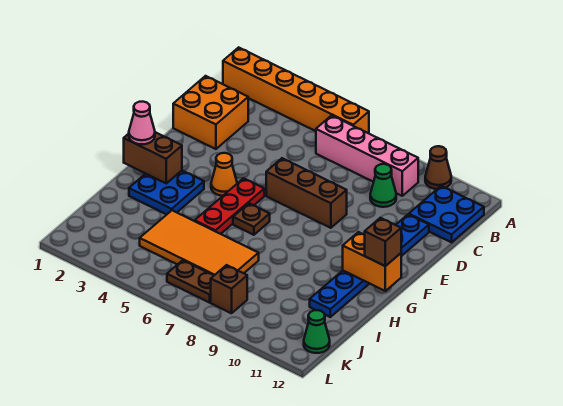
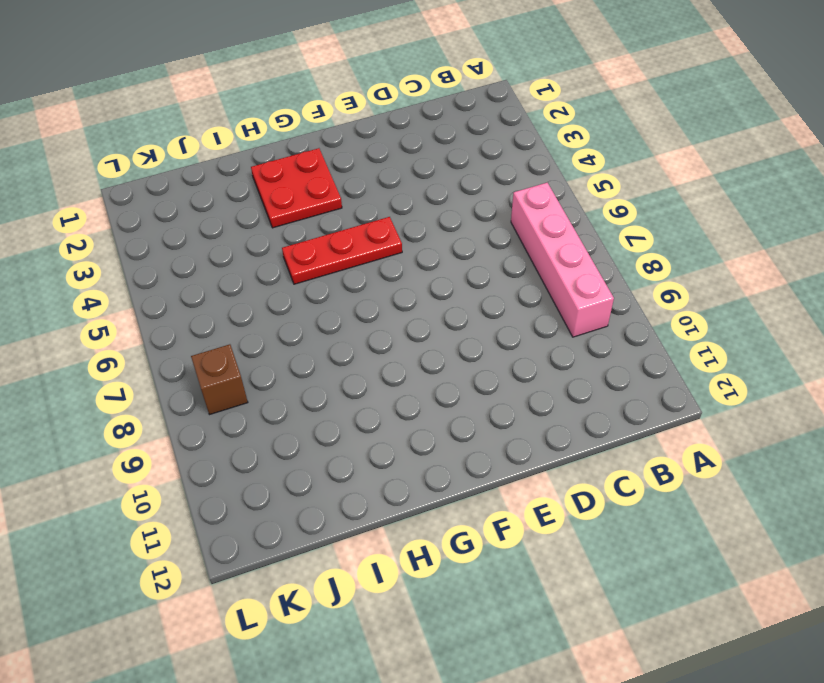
red 2x2 plate [251,148,342,228] -> blue 2x2 plate [129,171,204,214]
none -> orange 1x6 brick [223,47,369,133]
none -> brown 1x1 cone [425,146,451,189]
none -> blue 2x2 plate [409,186,484,242]

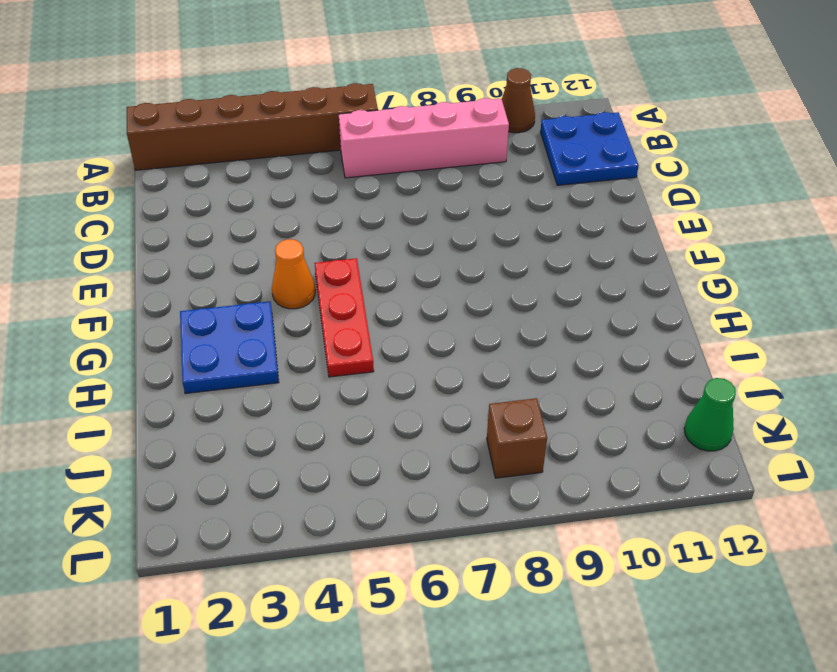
brown 1x6 brick [127,83,378,170] -> orange 1x6 brick [223,47,369,133]
none -> orange 2x2 brick [173,76,248,149]
none -> green 1x1 cone [370,164,396,207]
none -> blue 1x6 plate [310,214,429,317]

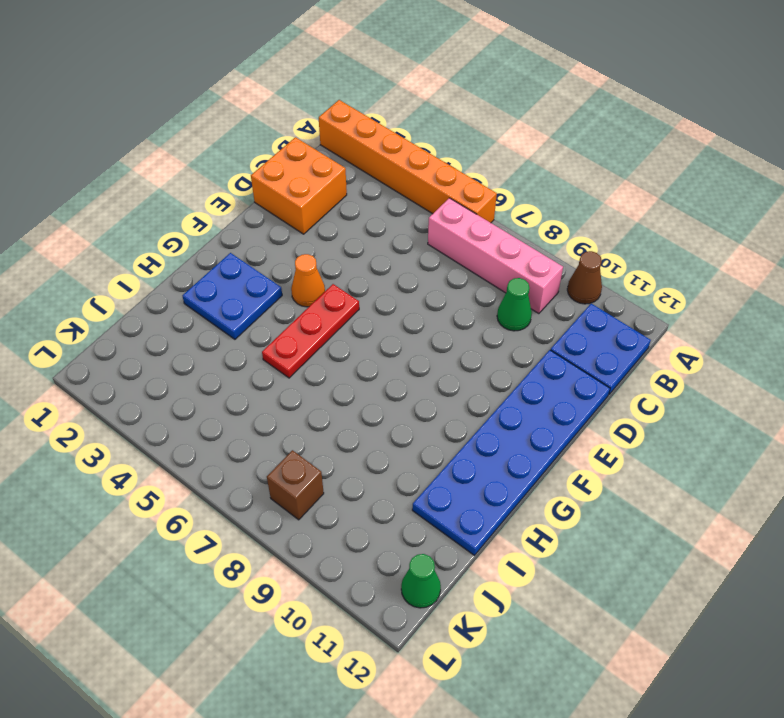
blue 2x6 plate [412,350,610,555] -> blue 1x6 plate [310,214,429,317]
none -> brown 1x3 brick [266,158,347,228]
none -> brown 1x1 plate [233,203,270,235]
none -> orange 2x4 tile [140,210,259,275]

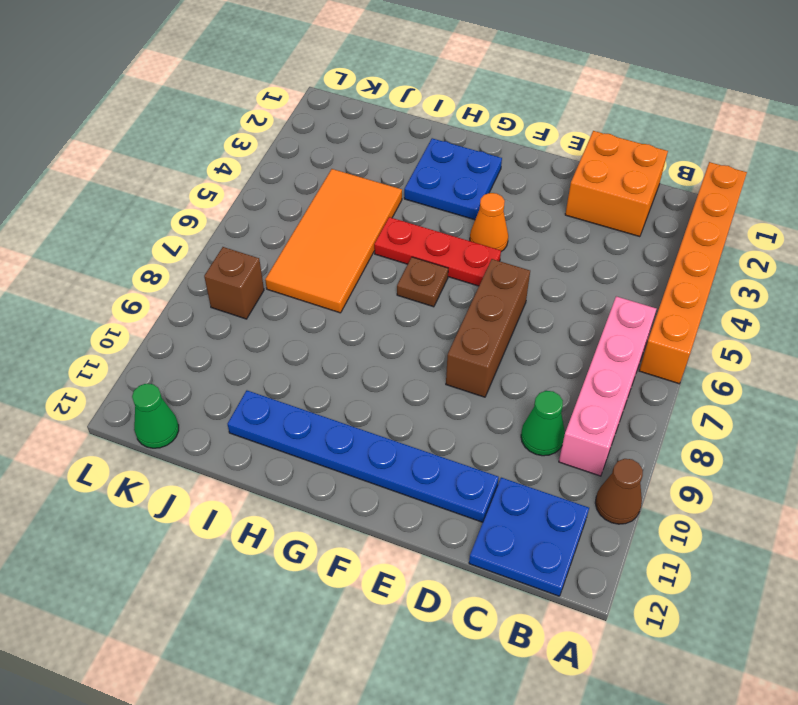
none -> brown 1x2 plate [167,260,214,303]
none -> brown 1x2 brick [124,132,182,183]
none -> orange 1x2 brick [343,232,401,291]

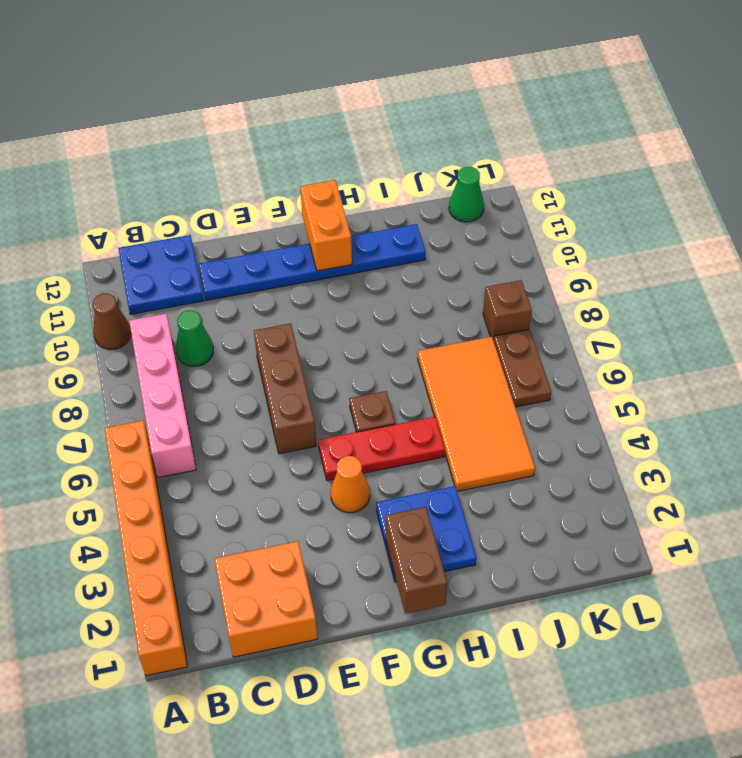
none -> pink 1x1 cone [129,102,155,144]
none -> brown 1x1 brick [364,218,401,266]

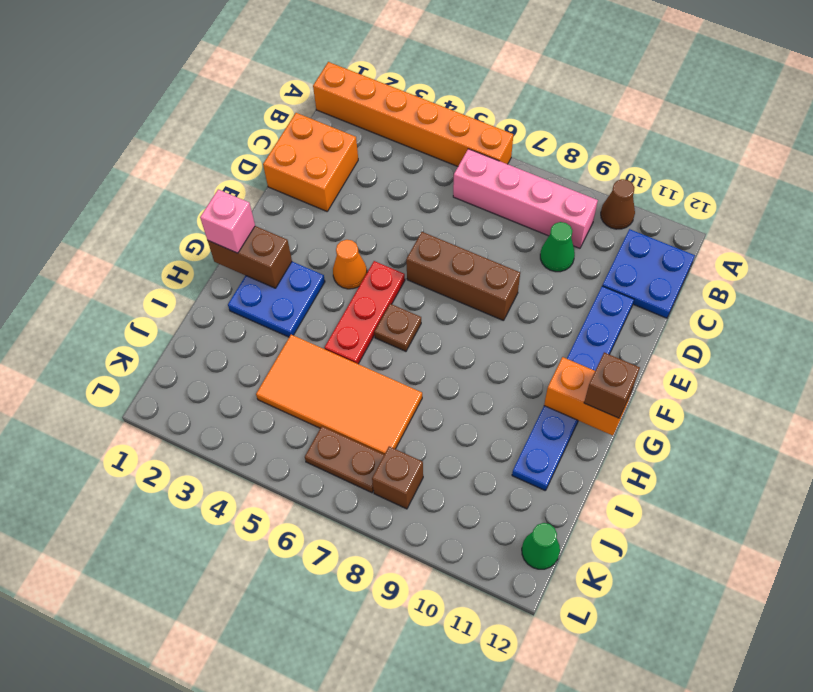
pink 1x1 brick [200,189,255,253] -> pink 1x1 cone [129,102,155,144]

